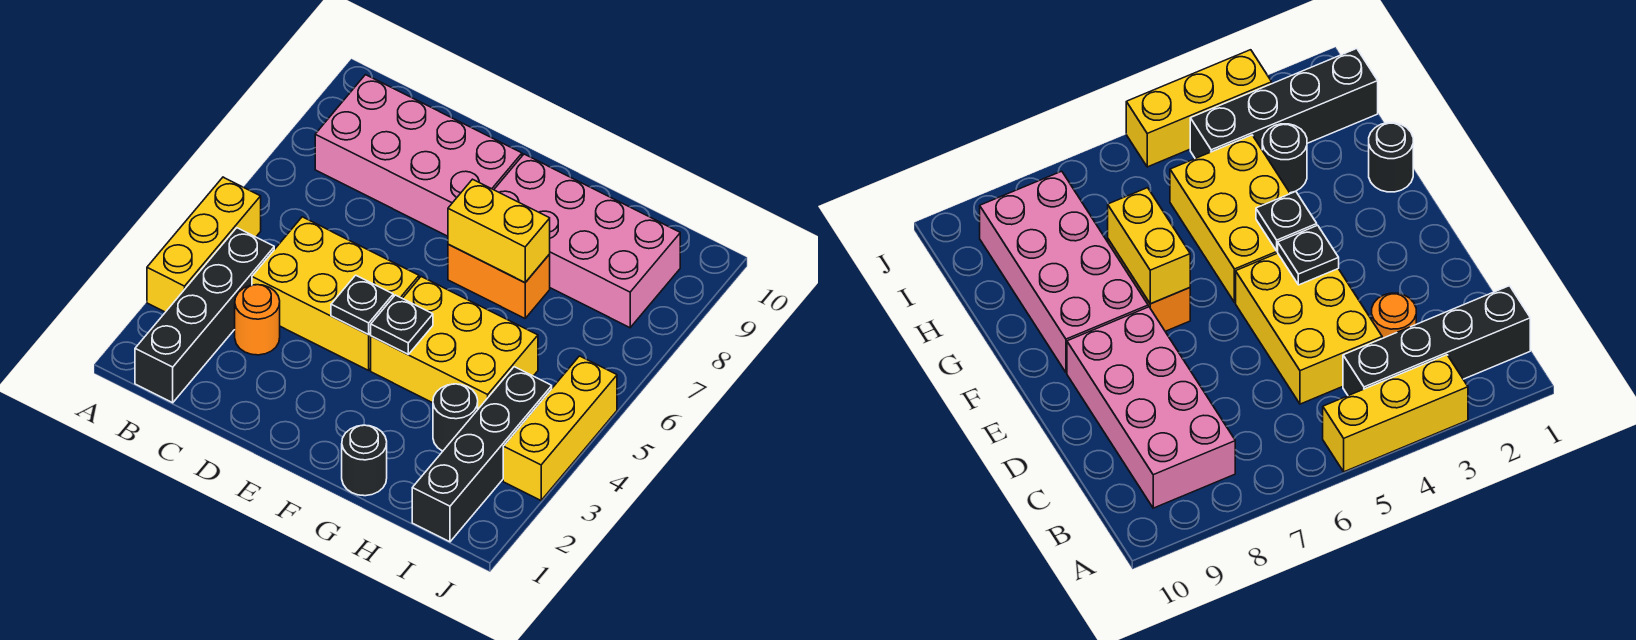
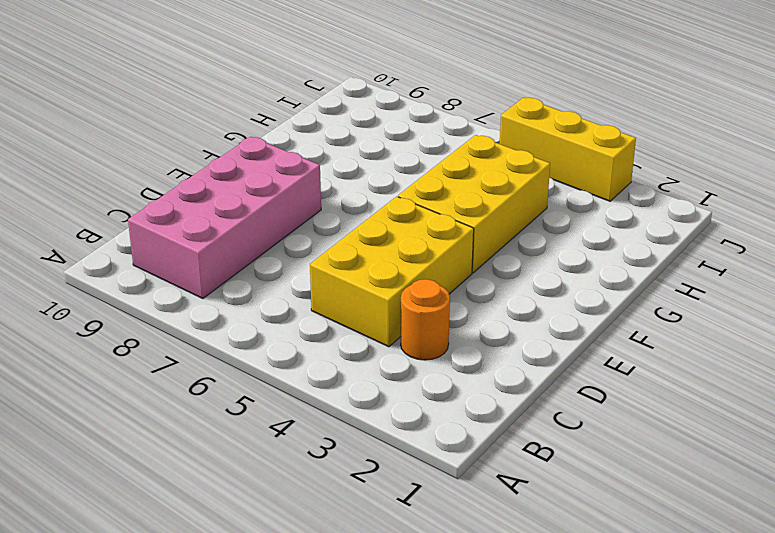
none -> yellow 1x3 brick [147,177,261,312]
none -> black 1x4 brick [135,228,274,403]
none -> orange 1x2 brick [448,244,550,318]

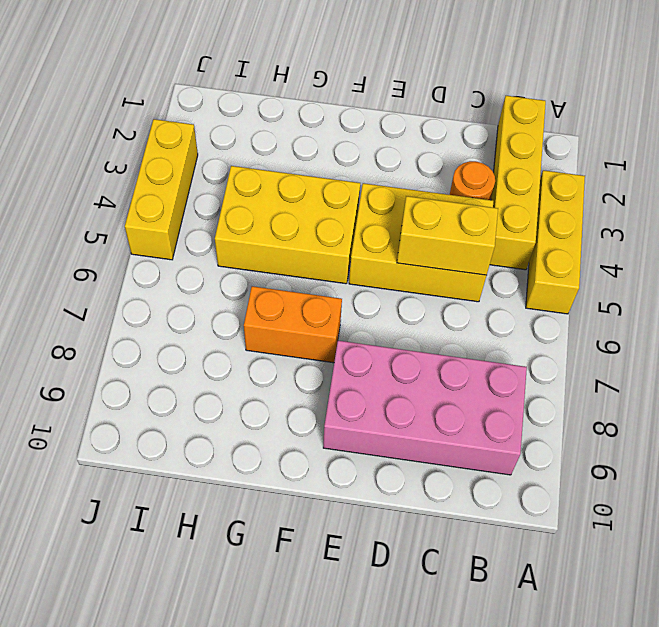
yellow 1x4 brick [490,96,546,270] -> black 1x4 brick [135,228,274,403]
yellow 1x2 brick [397,196,498,275] -> yellow 1x2 brick moved to [448,179,550,283]
none -> pink 2x4 brick [494,154,680,328]
none -> black 1x1 round brick [342,425,387,496]
none -> black 1x1 round brick [433,384,478,451]

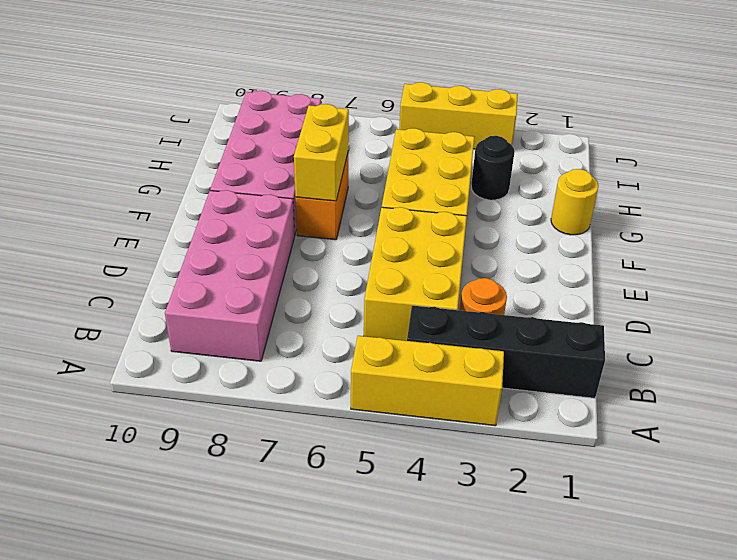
yellow 1x1 round brick [551,169,599,235] -> black 1x1 round brick [342,425,387,496]
none -> black 1x4 brick [412,367,552,542]
none -> black 1x1 plate [331,275,393,335]
none -> black 1x1 plate [371,295,433,354]

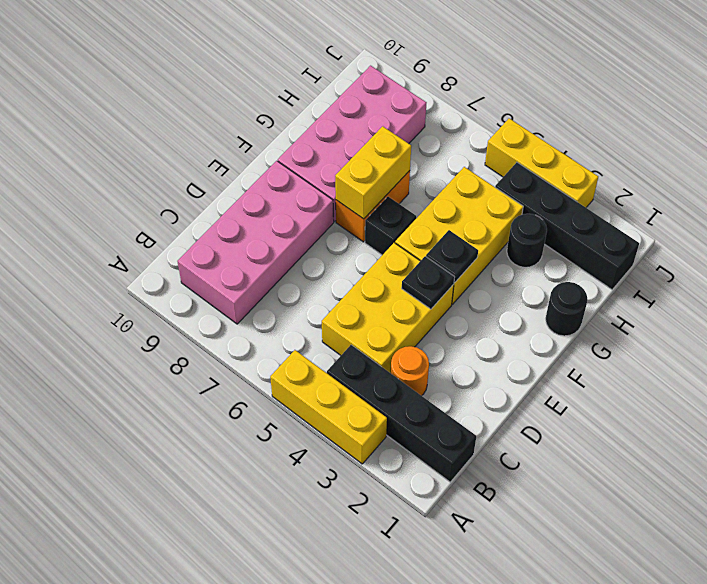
black 1x1 brick [365,197,416,255] -> none

